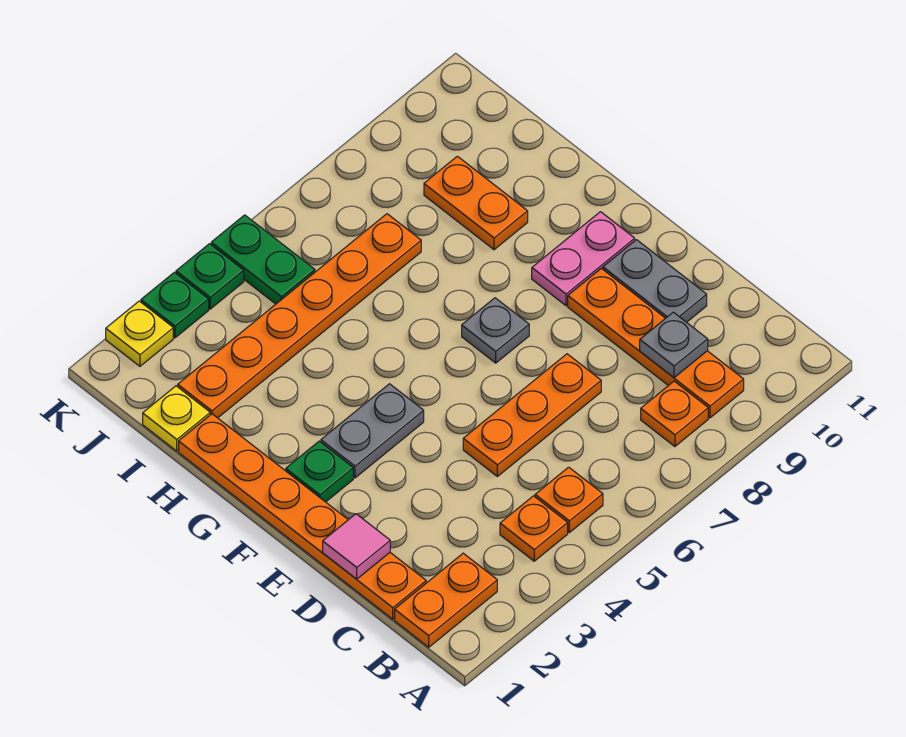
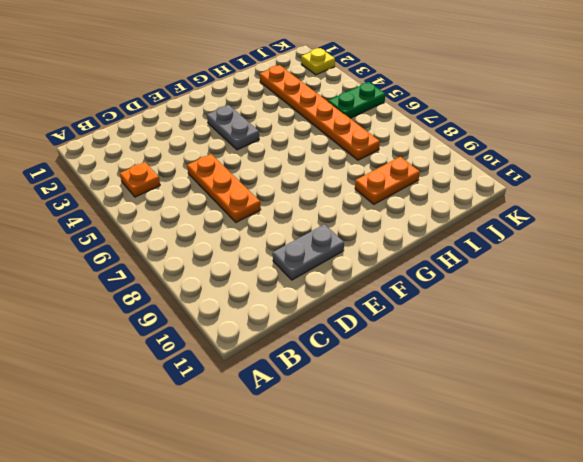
none -> orange 1x2 plate [395,553,497,647]
none -> orange 1x1 plate [535,467,603,533]
none -> orange 1x1 plate [641,381,708,446]

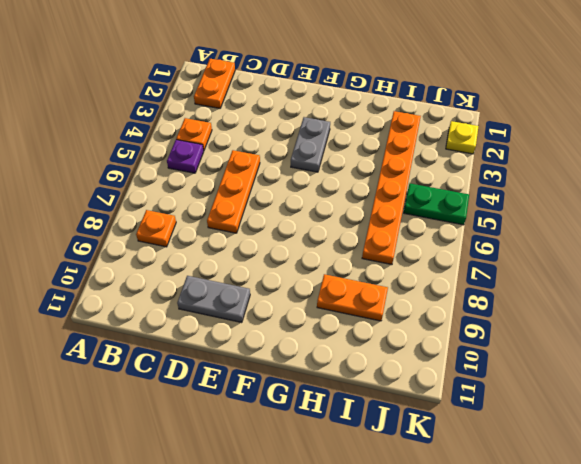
purple 1x1 plate [167,140,204,173] -> orange 1x1 plate [535,467,603,533]
none -> orange 1x4 plate [568,268,744,418]
none -> orange 1x6 plate [179,414,426,619]
none -> green 1x1 plate [286,441,353,502]

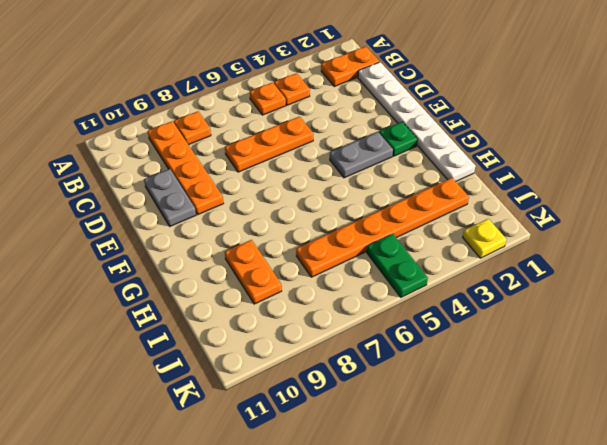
white 1x6 plate [358,62,475,181] -> orange 1x6 plate [179,414,426,619]
none -> grey 1x1 plate [462,298,529,363]
none -> pink 1x2 plate [532,212,635,306]
none -> yellow 1x1 plate [143,386,210,451]

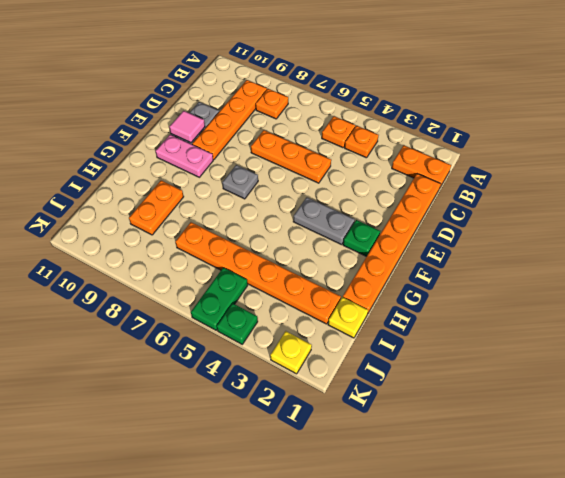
pink 1x1 tile [169,111,205,143] -> pink 1x1 tile moved to [323,514,390,579]
none -> green 1x1 plate [141,272,209,338]
none -> grey 1x1 plate [640,312,708,378]

